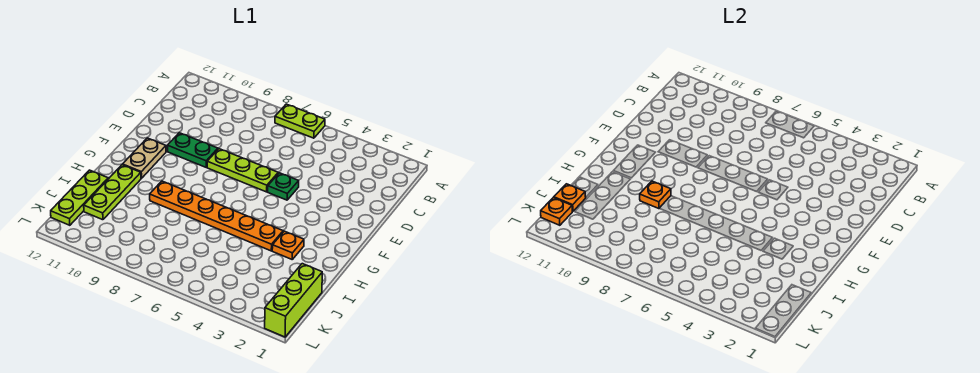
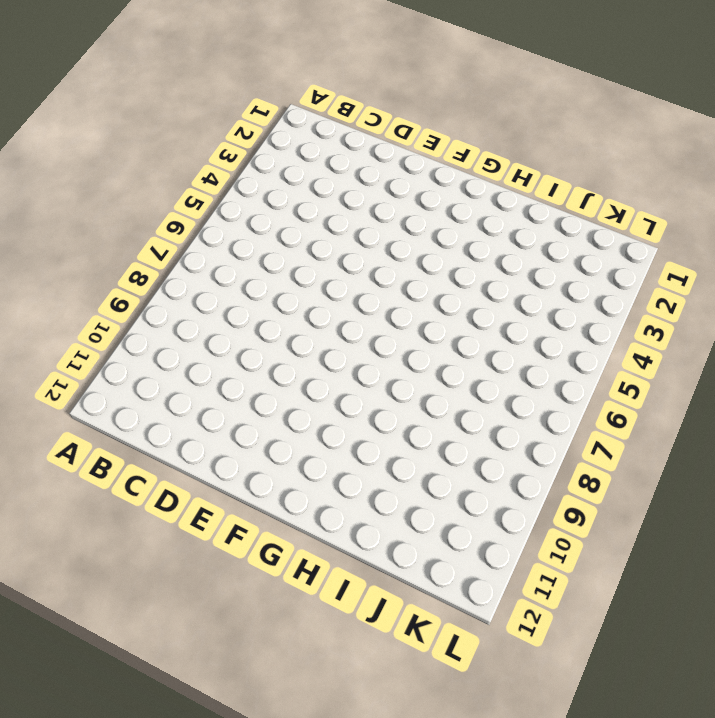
none -> lime 1x2 plate [275,104,325,138]
none -> green 1x1 plate [268,173,299,200]
none -> lime 1x3 plate [207,149,278,192]

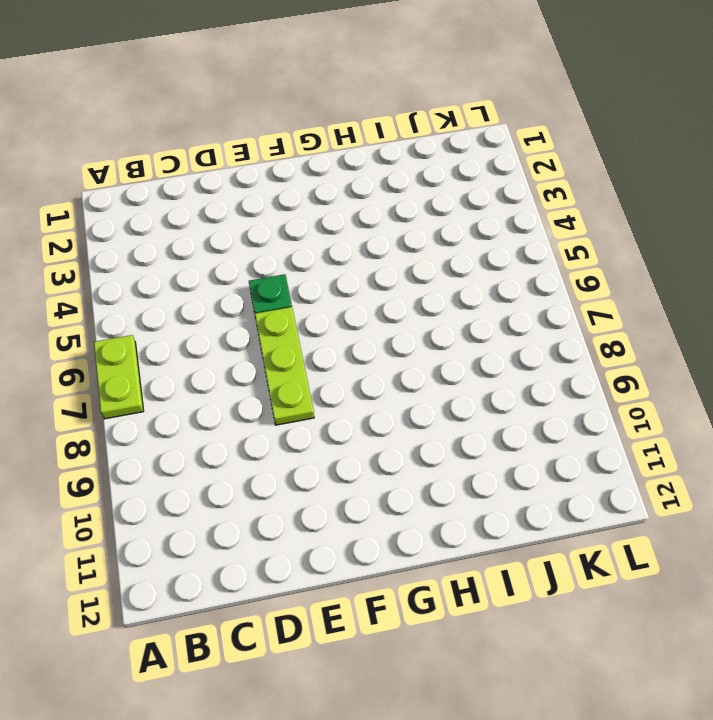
none -> green 1x2 plate [167,133,218,167]
none -> tan 1x2 plate [123,138,166,178]
none -> orange 1x1 plate [272,231,304,259]

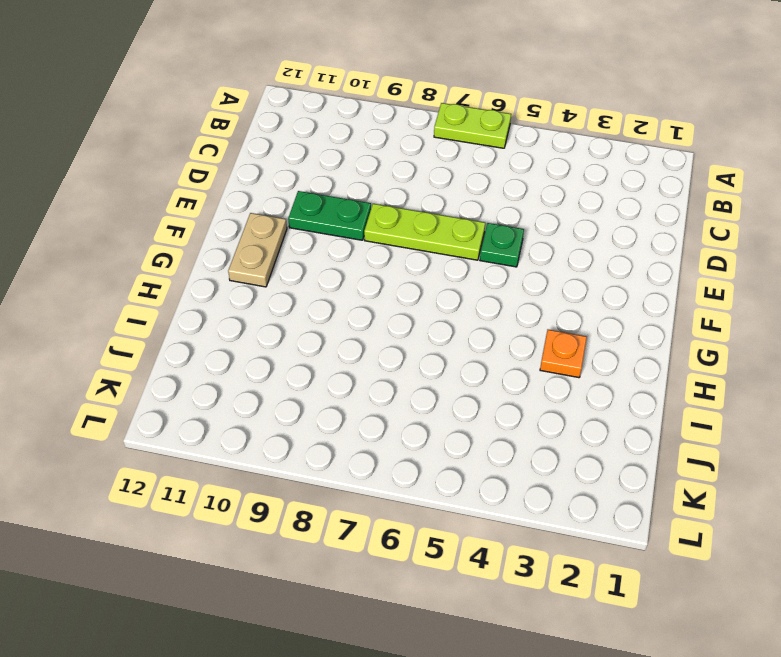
none -> orange 1x6 plate [150,181,283,251]
none -> lime 1x3 plate [84,165,141,220]
none -> lime 1x3 plate [51,170,108,225]

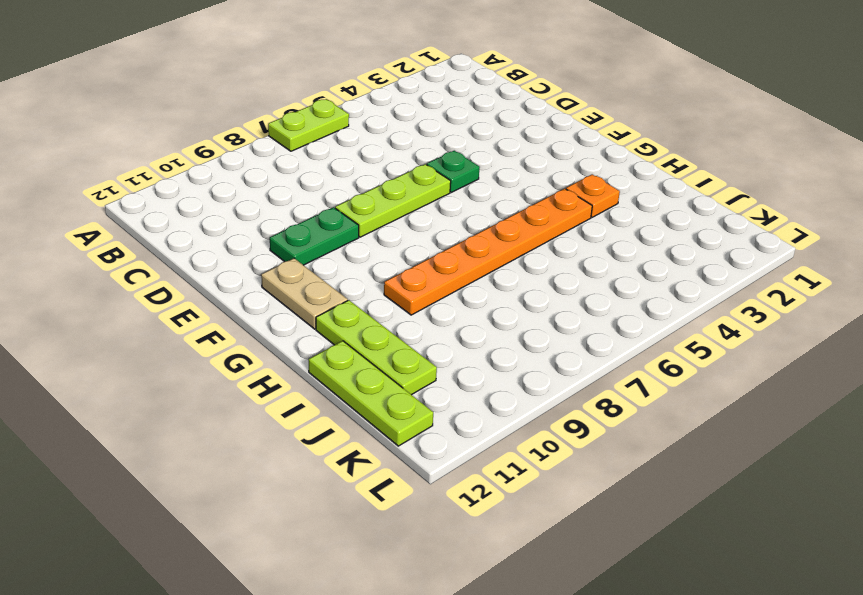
none -> lime 1x3 brick [265,264,322,337]
none -> orange 1x1 plate [640,181,671,209]
none -> orange 1x1 plate [554,184,586,211]

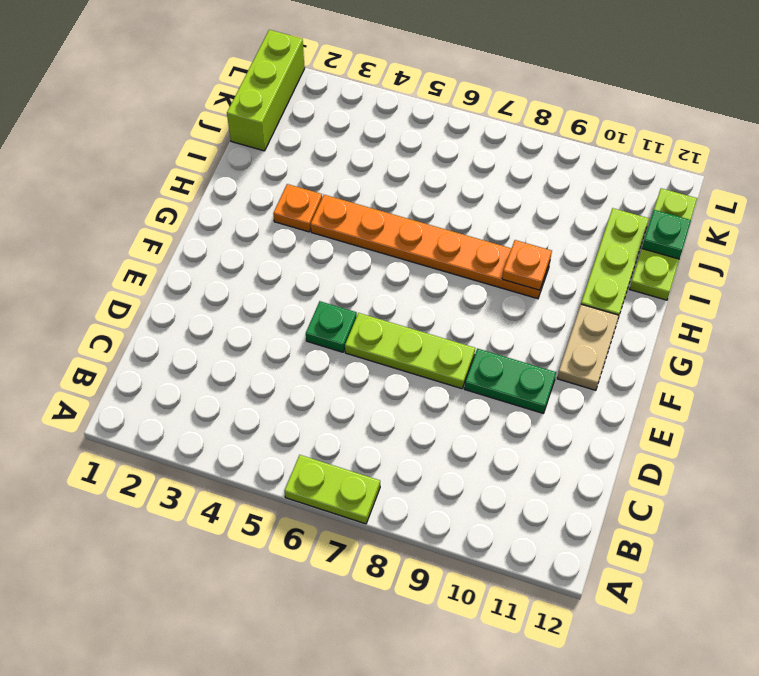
green 1x1 plate [642,210,691,259] -> orange 1x1 plate [554,184,586,211]
none -> orange 1x1 plate [541,198,572,225]

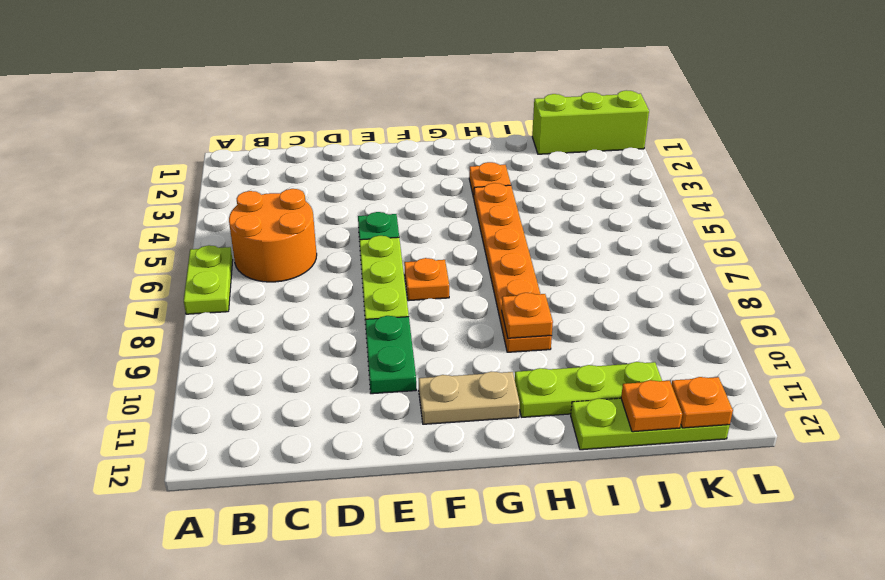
orange 2x2 round brick [229,189,317,282] -> none
orange 1x1 plate [404,258,449,301] -> none

